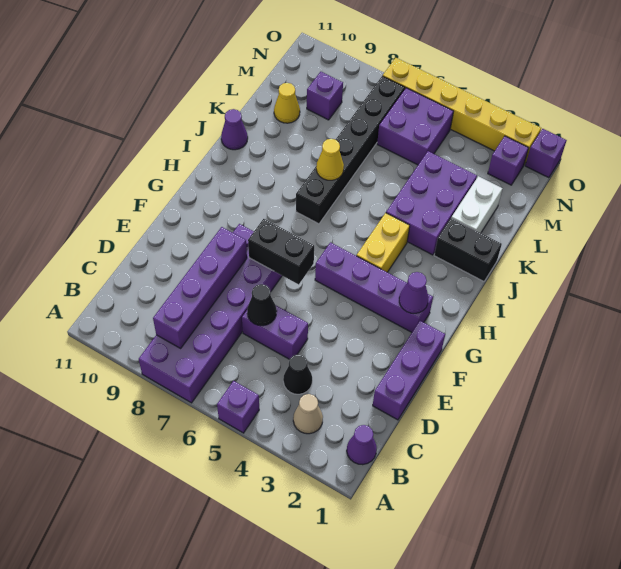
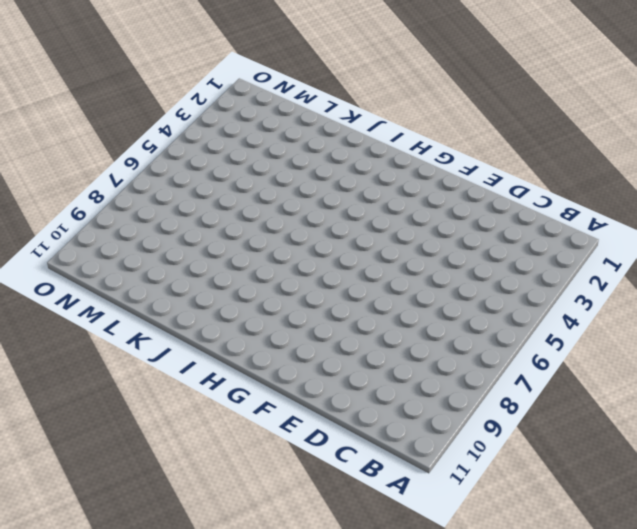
none -> purple 1x1 brick [217,381,259,433]
none -> purple 2x6 brick [139,224,282,403]
none -> purple 1x1 cone [347,425,377,465]

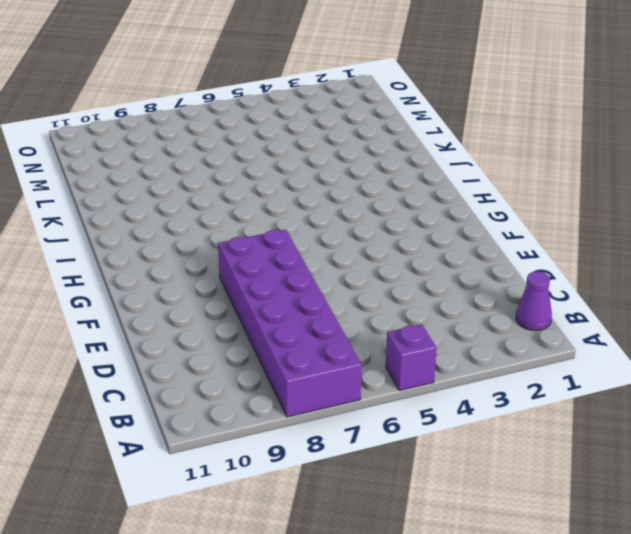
none -> tan 1x1 cone [293,394,323,434]
none -> black 1x1 cone [283,354,312,394]
none -> purple 1x3 brick [373,321,445,420]

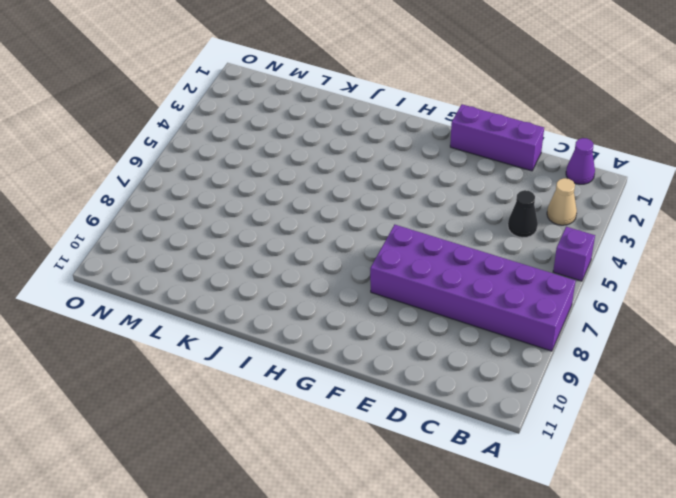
none -> purple 1x2 brick [242,306,308,359]
none -> purple 1x4 brick [315,243,433,332]
none -> yellow 1x2 brick [357,213,410,272]

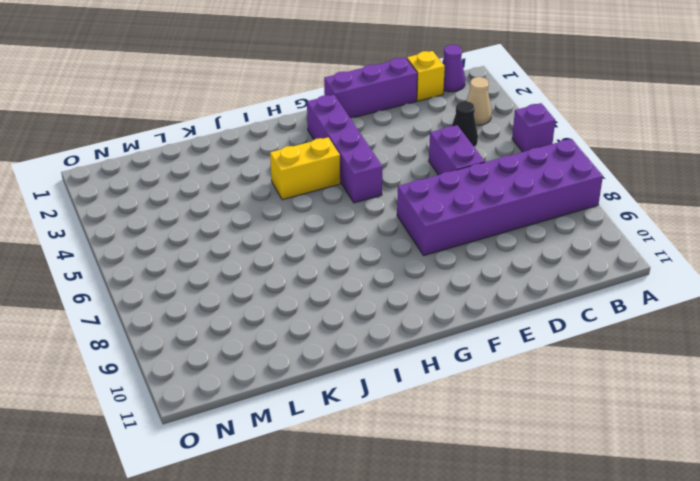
yellow 1x1 brick [407,51,445,101] -> none
none -> black 1x6 brick [296,76,405,224]
none -> black 1x2 brick [434,218,502,281]
none -> purple 2x3 brick [386,151,477,255]

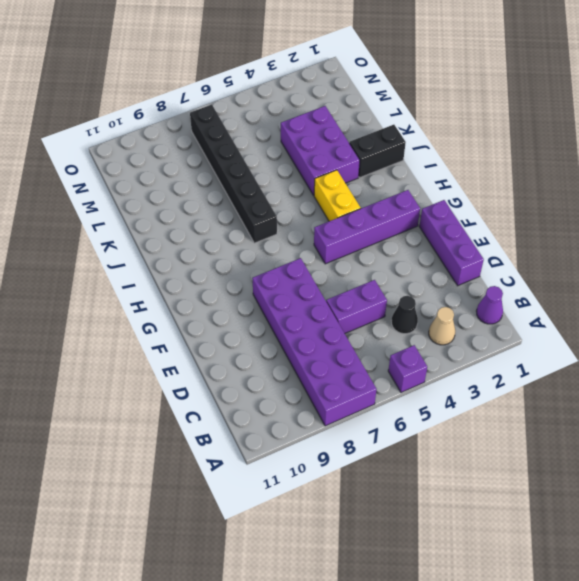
none -> purple 1x1 cone [221,109,248,150]
none -> white 1x2 brick [452,176,503,233]
none -> yellow 1x1 cone [274,83,300,123]

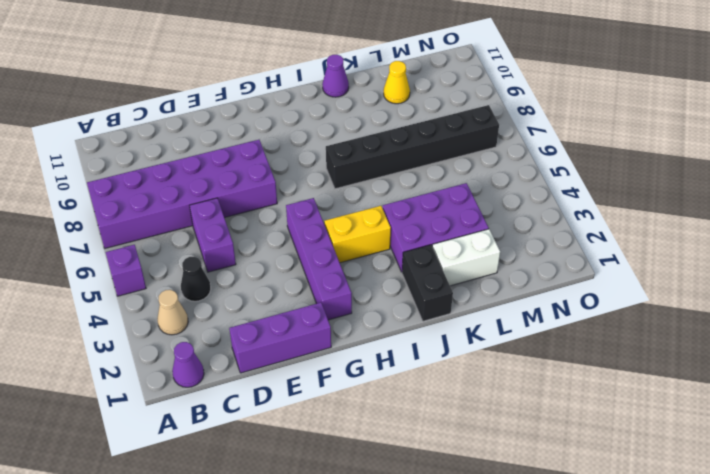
none -> purple 2x2 brick [377,88,454,165]
none -> purple 1x1 brick [307,72,343,120]
none -> purple 1x1 brick [488,136,528,185]

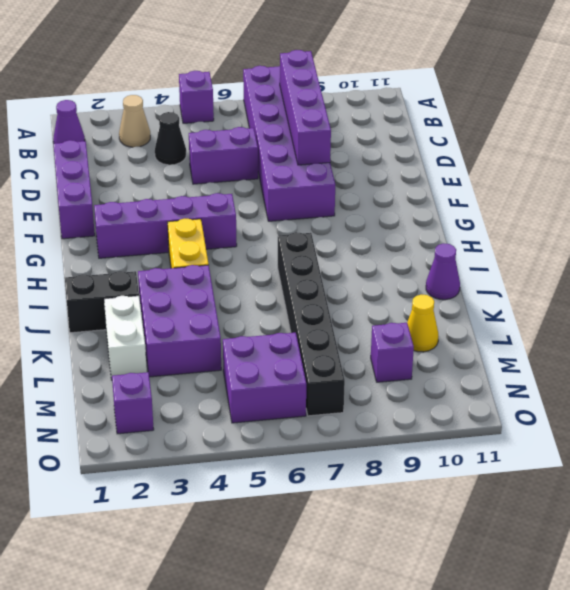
none -> purple 1x1 brick [525,129,567,178]
none -> yellow 1x6 brick [383,58,541,165]
none -> black 1x1 cone [247,284,277,326]

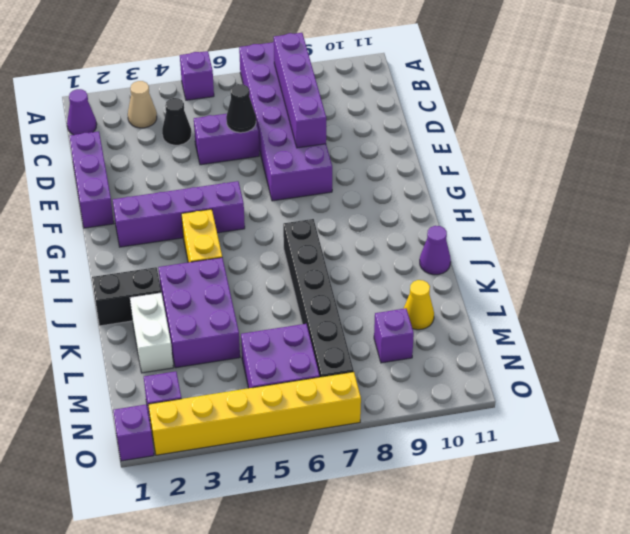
none -> black 1x2 brick [248,219,314,284]
none -> purple 1x1 cone [399,272,429,313]
none -> yellow 1x1 cone [316,139,344,180]

